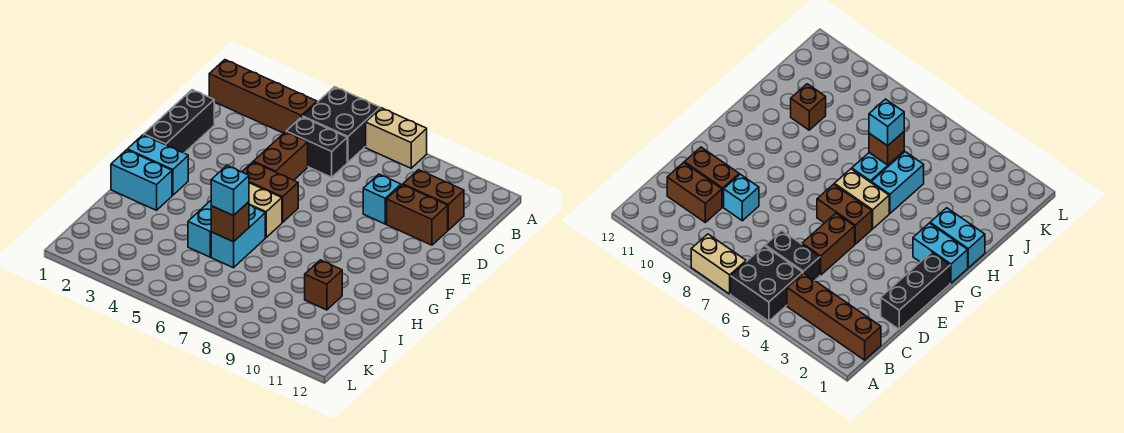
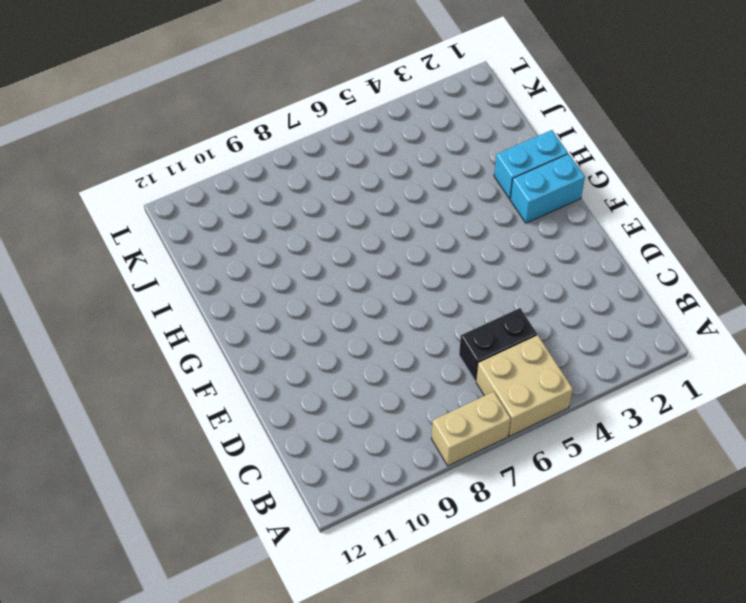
tan 2x2 brick [476,335,573,436] -> black 2x2 brick [303,87,380,162]
none -> brown 1x4 brick [209,60,317,133]
none -> brown 1x2 brick [403,170,464,230]
none -> black 1x3 brick [144,90,214,153]

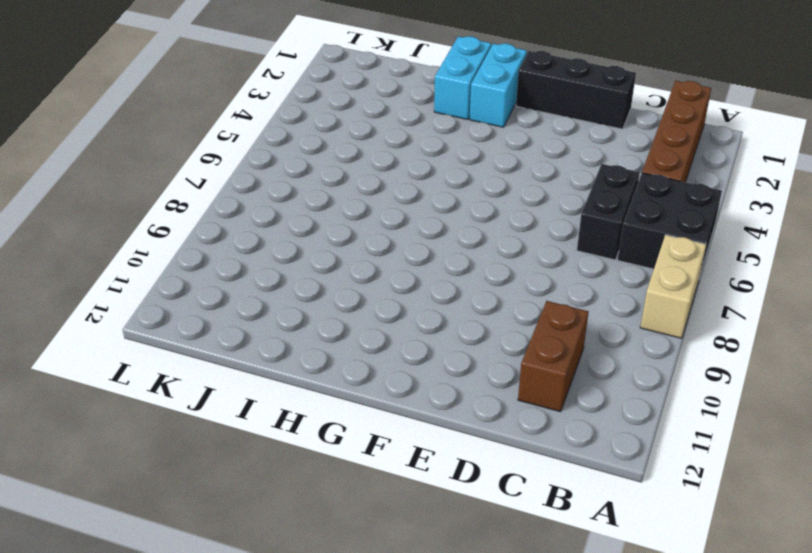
none -> brown 1x2 brick [253,132,308,180]
none -> cyan 1x1 brick [363,174,401,224]
none -> brown 1x2 brick [387,185,448,245]

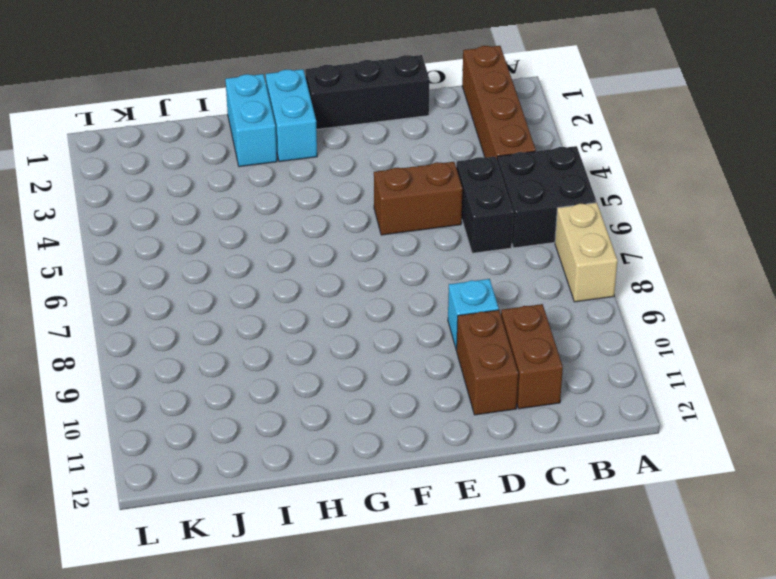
none -> brown 1x2 brick [242,162,298,223]
none -> tan 1x2 brick [249,183,282,237]
none -> cyan 1x2 brick [188,201,211,257]

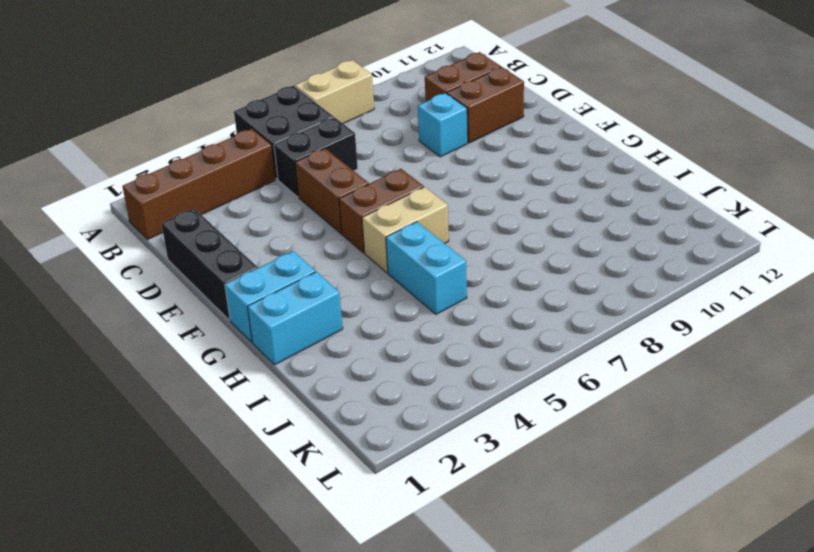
none -> cyan 1x2 brick [211,205,265,268]
none -> brown 1x1 brick [305,260,342,310]
none -> brown 1x1 brick [211,202,249,242]

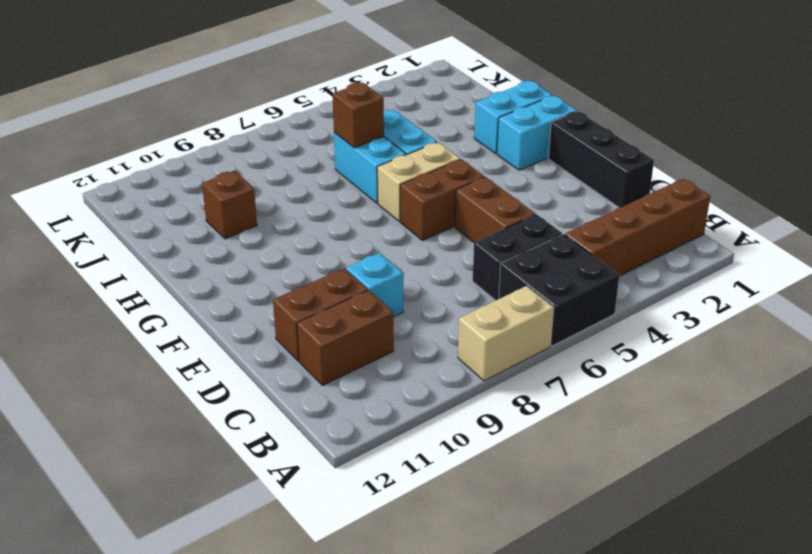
none -> cyan 1x1 brick [211,166,249,216]

